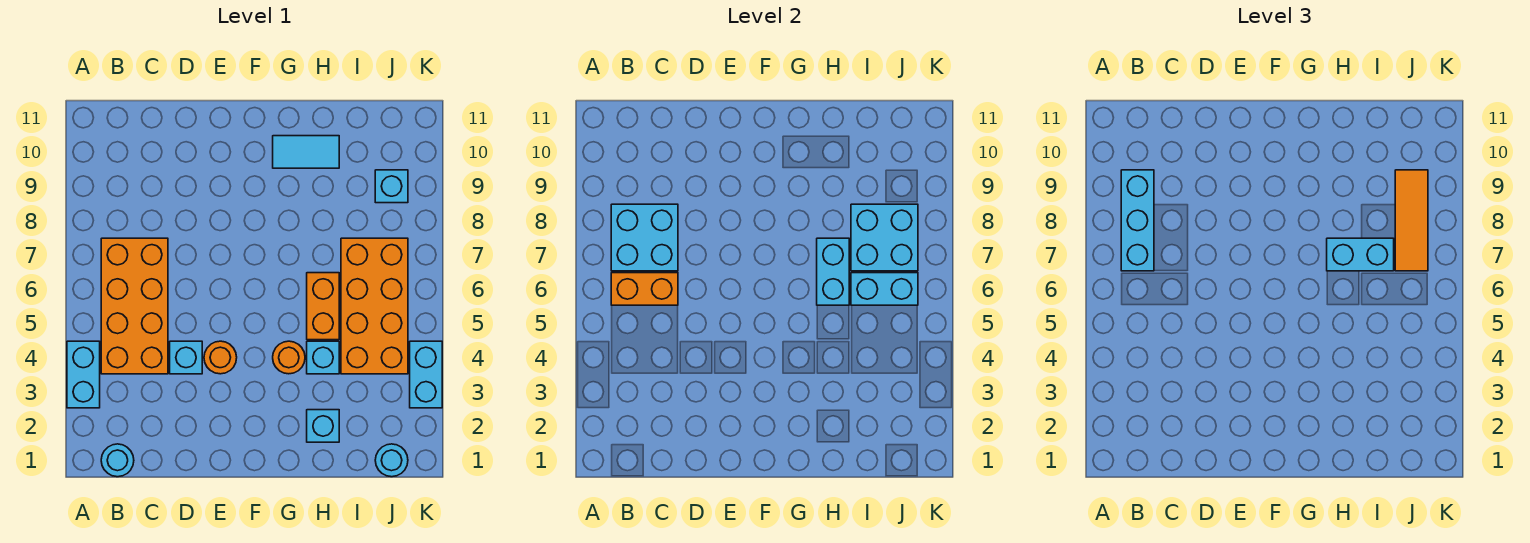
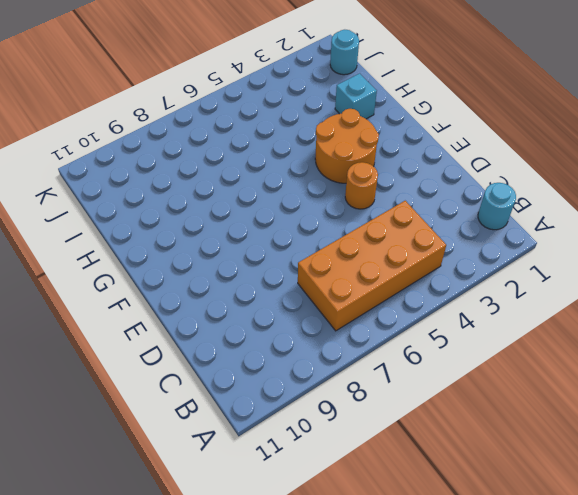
orange 2x2 round brick [315,109,379,183] -> orange 1x1 round brick [273,341,305,374]
none -> cyan 1x2 brick [67,341,100,408]
none -> cyan 1x1 brick [170,341,202,374]
none -> cyan 1x2 tile [273,136,339,168]

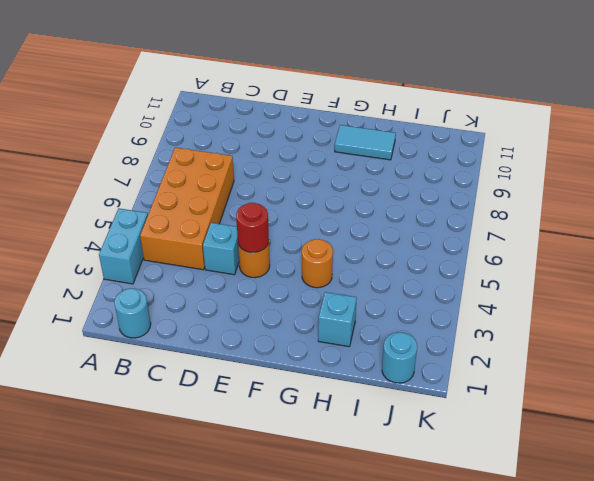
red 1x1 round brick [236,203,269,252] -> none
none -> cyan 1x1 brick [307,341,339,374]
none -> orange 1x2 brick [307,273,339,340]
none -> orange 2x4 brick [341,238,408,374]

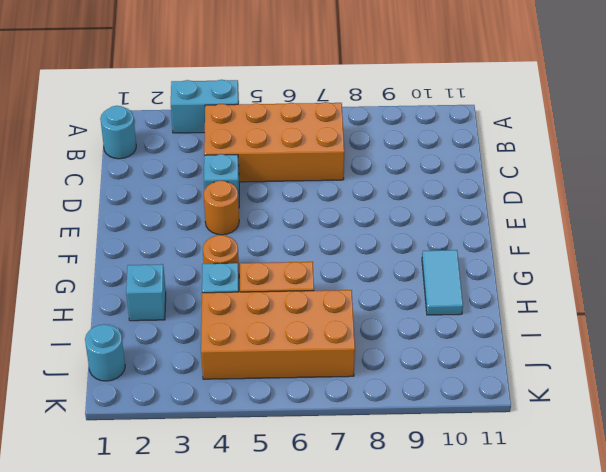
none -> cyan 1x1 brick [375,170,408,203]
none -> cyan 1x2 brick [410,341,442,408]
none -> orange 1x2 brick [611,273,678,305]

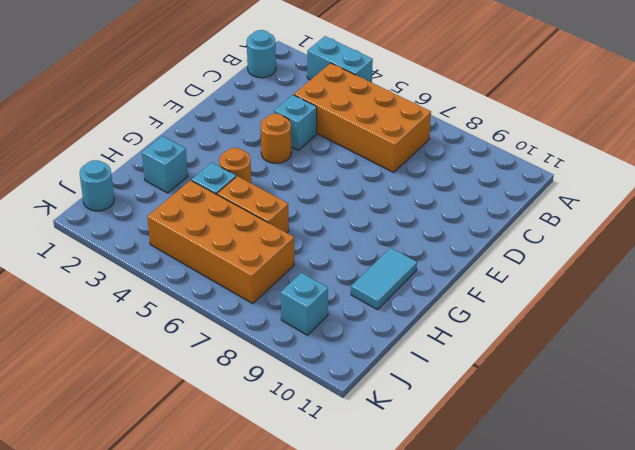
none -> cyan 1x2 brick [410,341,442,408]
none -> orange 1x2 brick [611,273,678,305]
none -> cyan 2x2 brick [611,204,678,271]

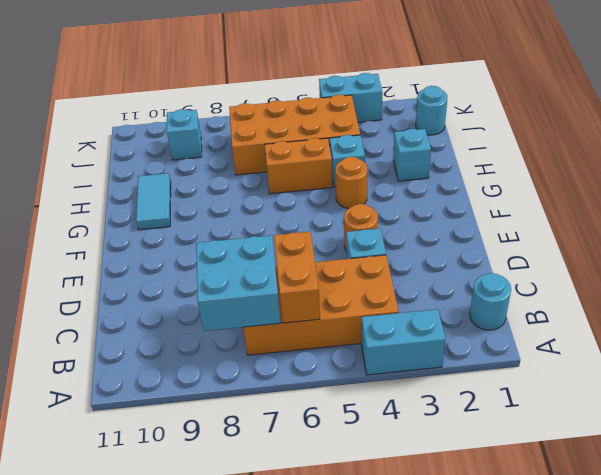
none -> cyan 1x2 brick [817,238,849,305]
none -> cyan 1x2 brick [851,273,918,305]
none -> cyan 2x2 brick [851,204,918,271]

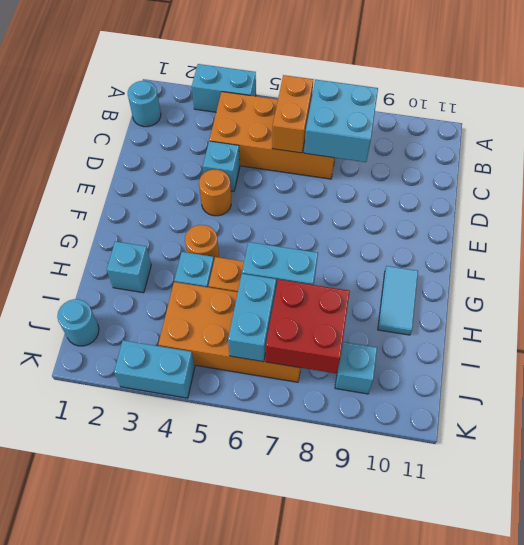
red 2x2 brick [266,279,350,373] -> cyan 2x2 brick [851,204,918,271]
none -> cyan 1x3 brick [1121,170,1154,271]
none -> cyan 1x2 brick [1327,238,1394,271]
none -> orange 1x3 tile [1395,170,1428,271]

